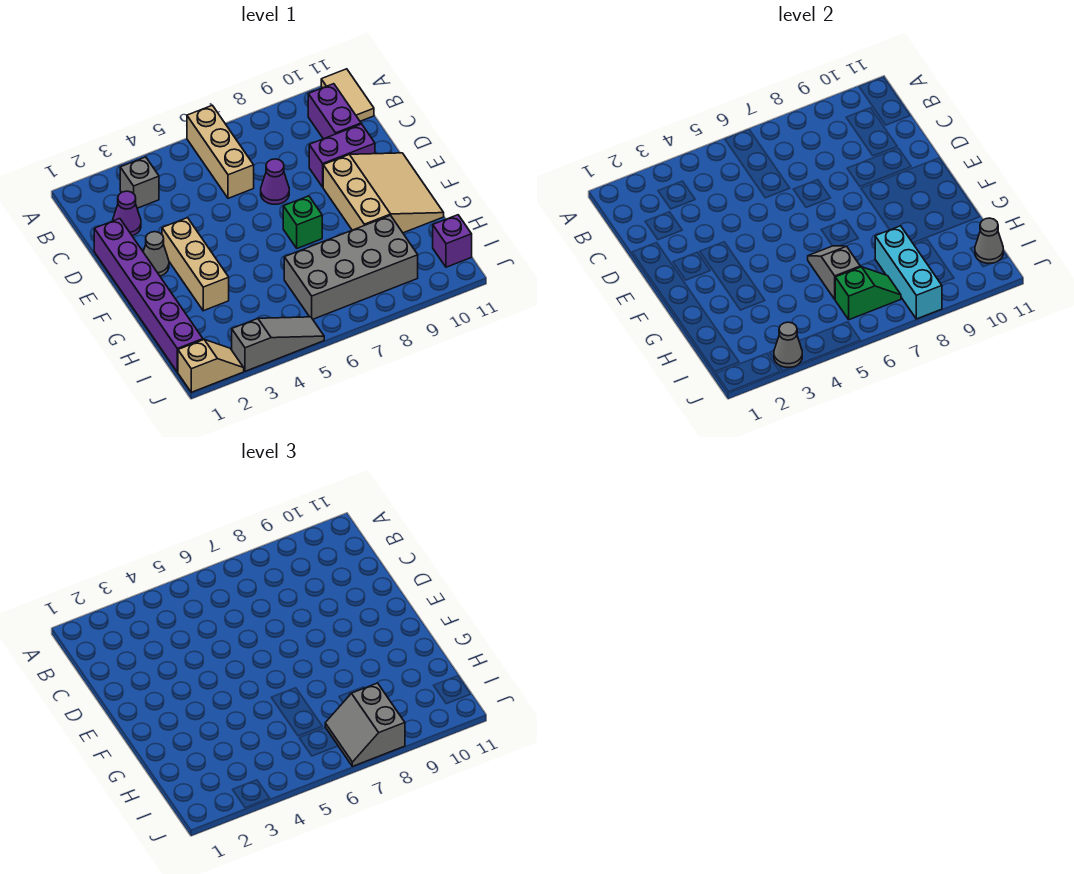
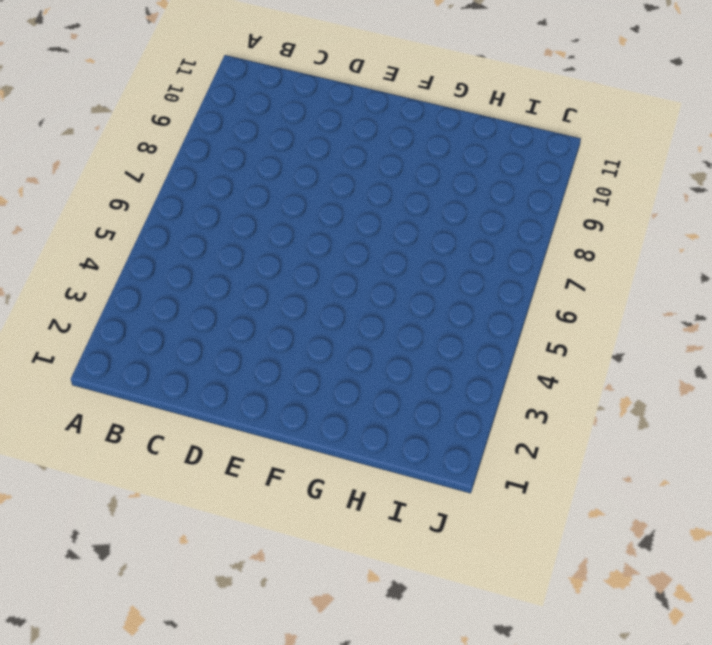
none -> tan 1x3 brick [187,105,254,198]
none -> tan 1x2 tile [321,69,374,121]
none -> grey 1x1 brick [120,157,159,208]

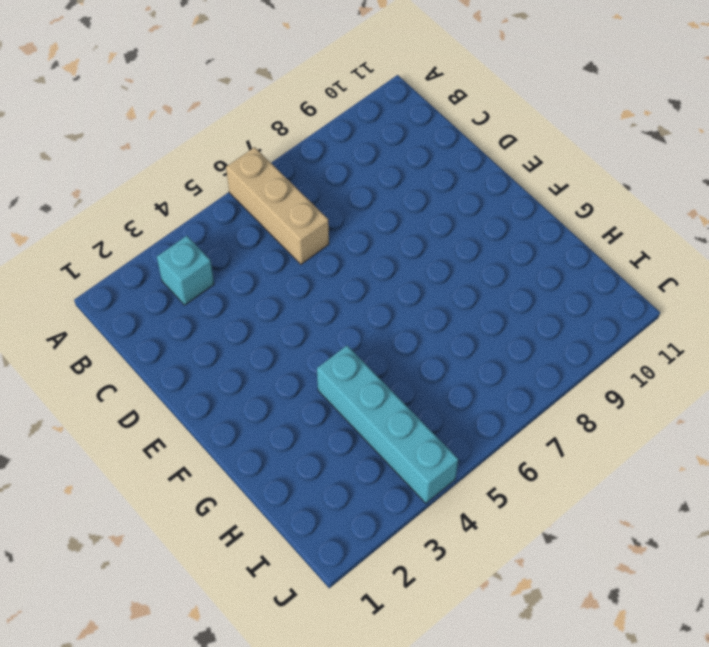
cyan 1x1 brick [157,236,214,305] -> grey 1x1 brick [120,157,159,208]
cyan 1x4 brick [317,346,458,503] -> grey 1x3 slope [232,317,324,371]
none -> tan 1x2 tile [321,69,374,121]
none -> purple 1x2 brick [308,84,361,139]
none -> purple 1x1 cone [113,191,141,236]

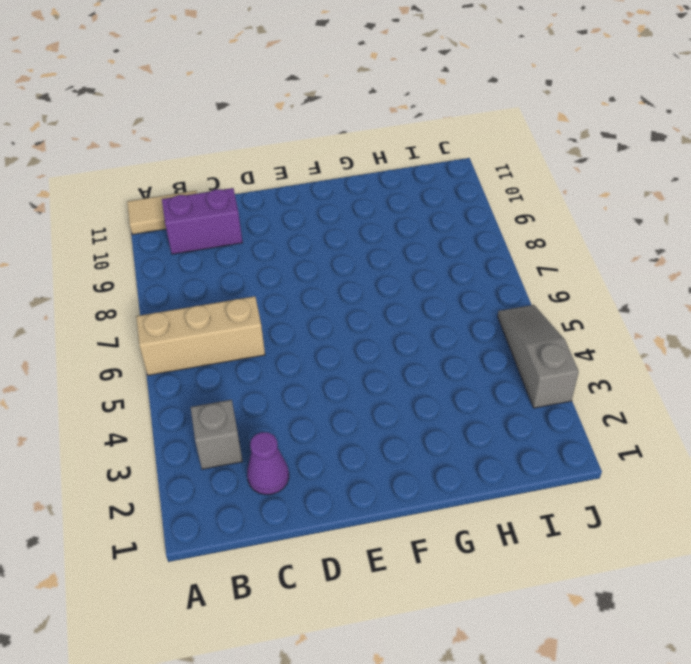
none -> purple 1x6 brick [94,219,203,372]
none -> purple 1x1 cone [261,159,289,204]
none -> purple 1x2 brick [309,124,375,187]

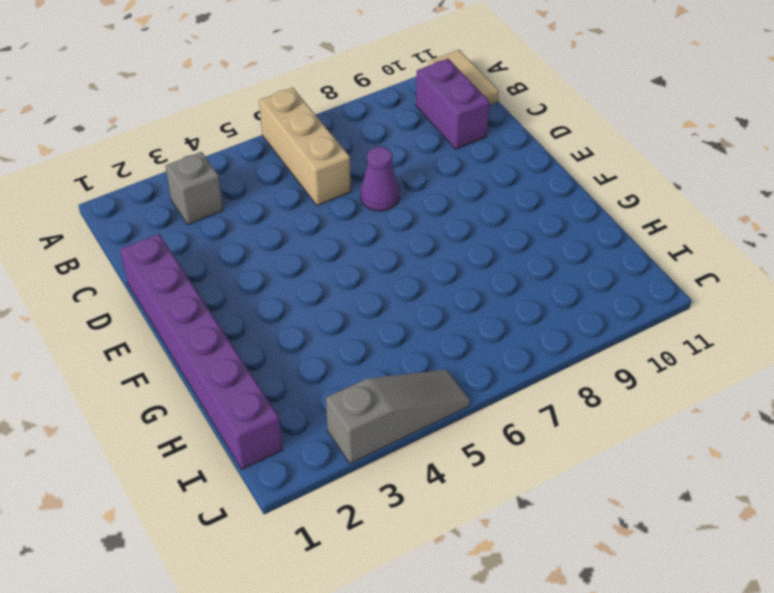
none -> purple 1x1 cone [113,191,141,236]
none -> purple 1x2 brick [309,124,375,187]
none -> grey 1x1 cone [143,232,169,276]

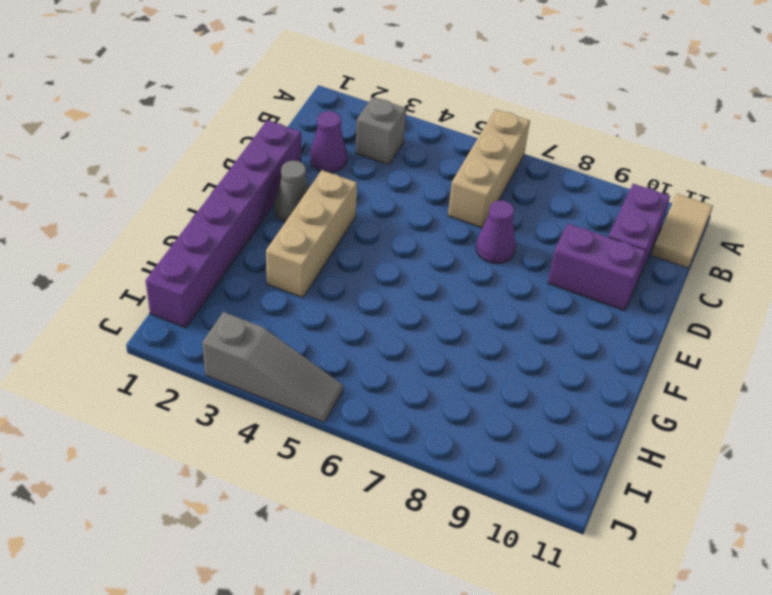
none -> tan 3x3 slope [323,153,444,233]
none -> green 1x1 brick [283,196,322,248]
none -> grey 2x4 brick [284,216,418,319]

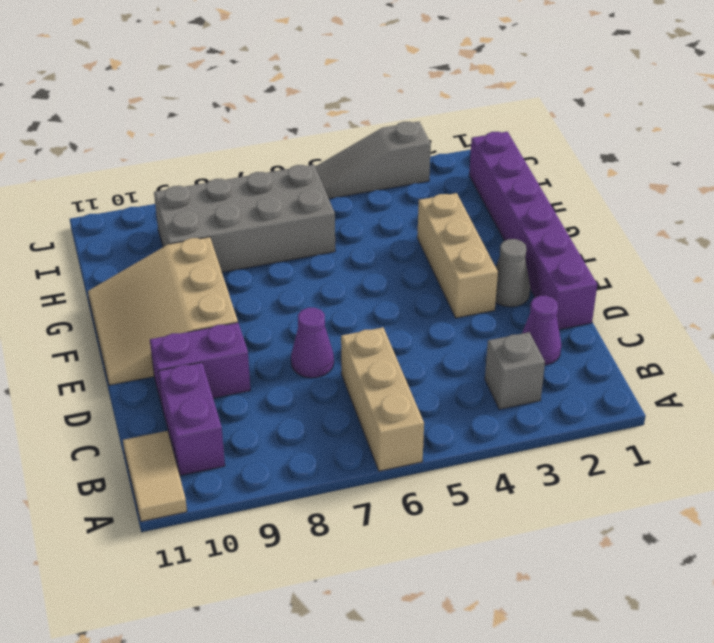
none -> green 1x1 brick [283,196,322,248]
none -> purple 1x1 brick [433,215,472,267]
none -> tan 1x2 slope [178,340,244,392]

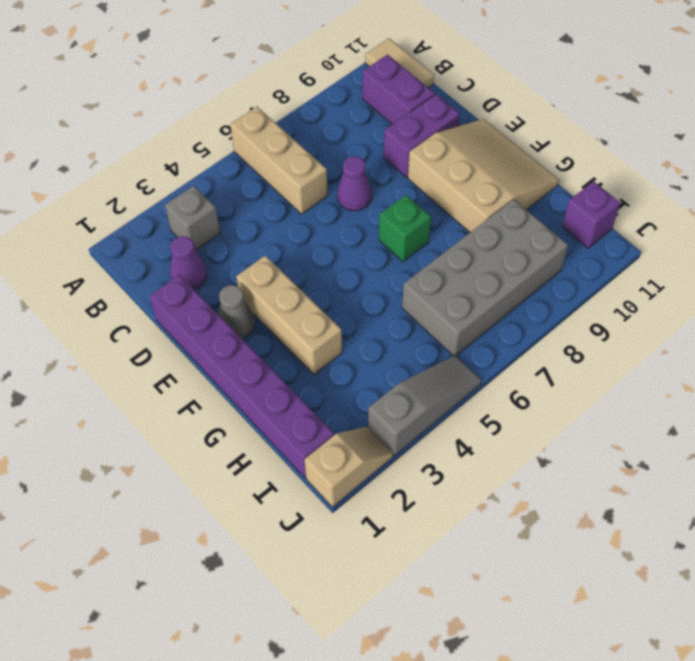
none -> grey 1x2 slope [808,246,860,299]
none -> cyan 1x3 brick [875,226,942,319]
none -> green 1x2 slope [835,267,901,320]

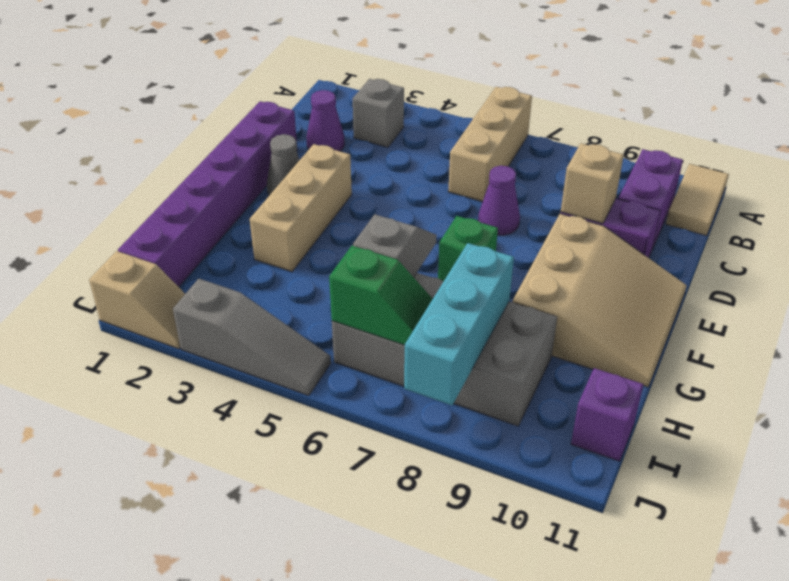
tan 1x1 brick [561,143,624,224] -> none
none -> grey 1x1 cone [975,218,1003,264]
none -> grey 1x1 cone [774,322,802,368]
none -> grey 2x2 slope [325,683,405,766]

